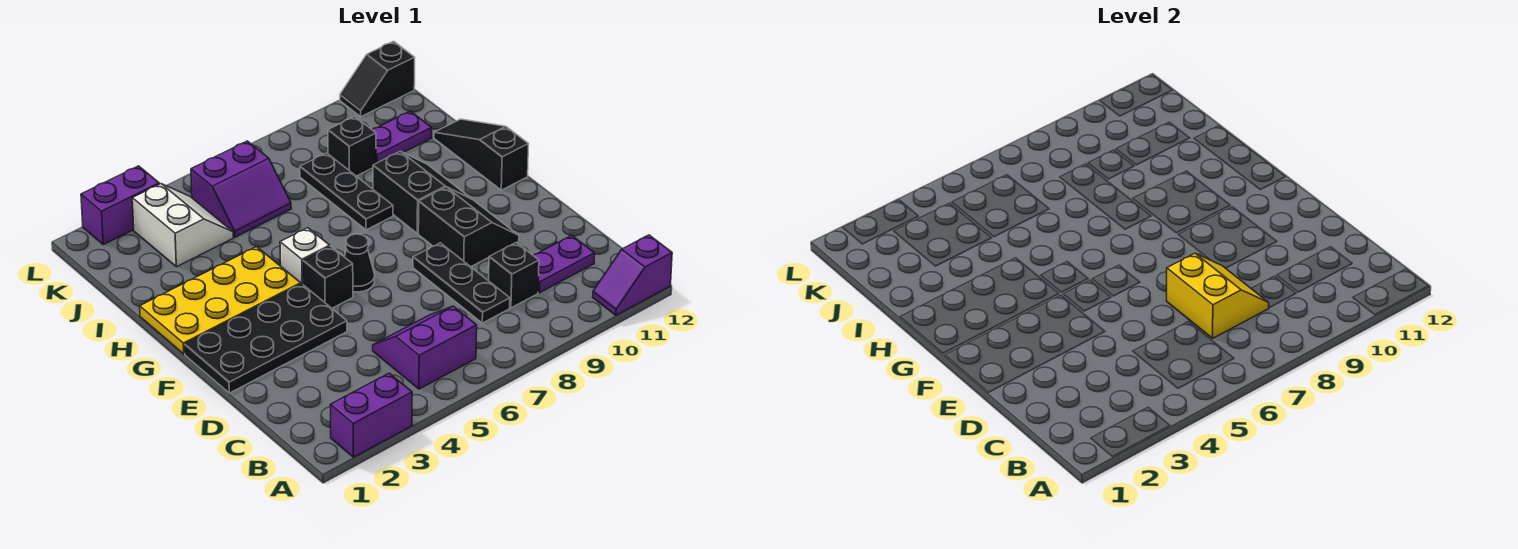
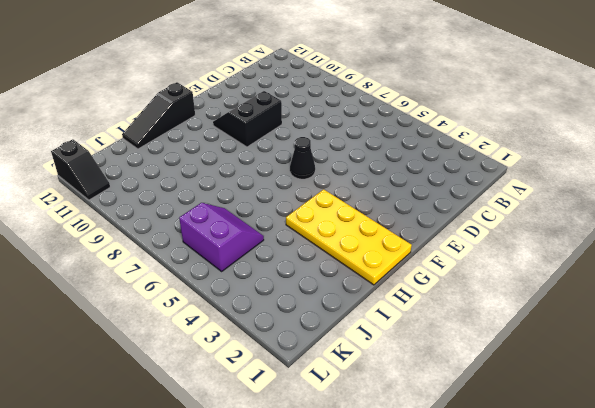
none -> purple 1x2 brick [330,373,412,457]
none -> purple 1x2 slope [593,235,672,315]
none -> purple 2x2 slope [373,306,477,389]

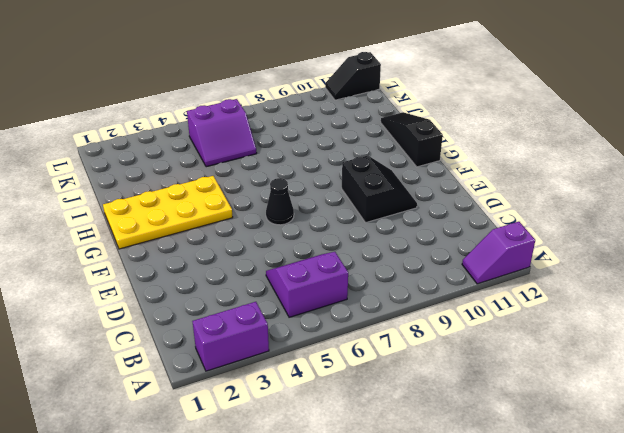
none -> black 1x3 plate [413,243,510,323]
none -> black 1x1 brick [489,243,539,308]
none -> purple 1x2 plate [534,236,595,293]

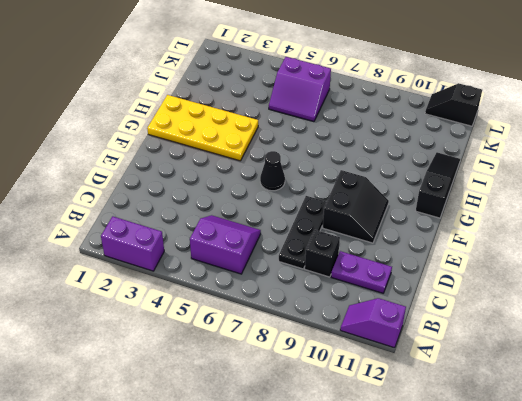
none -> black 2x4 plate [184,284,347,393]
none -> black 1x1 brick [303,246,353,308]
none -> white 1x1 brick [280,228,330,284]

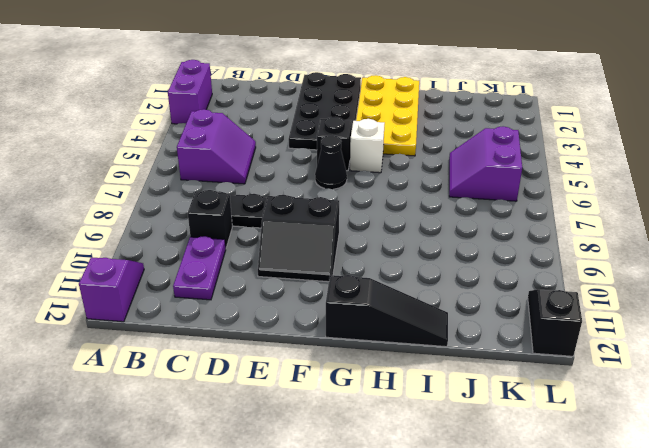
none -> black 2x2 slope [373,151,471,233]
none -> black 1x3 plate [300,153,393,230]
none -> white 2x2 slope [132,184,234,267]

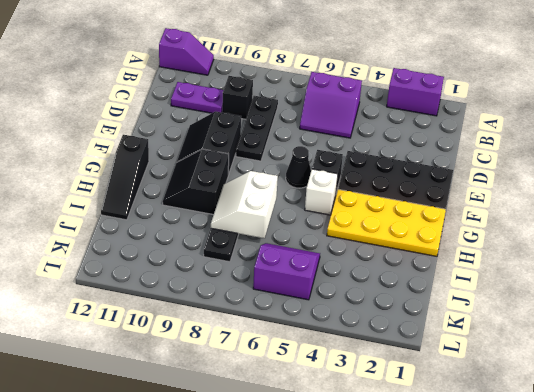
white 2x2 slope [210,171,278,238] -> white 2x2 slope moved to [132,184,234,267]
none -> black 1x1 brick [328,116,376,176]
none -> purple 1x2 plate [372,111,432,163]
none -> purple 1x2 brick [81,166,159,245]

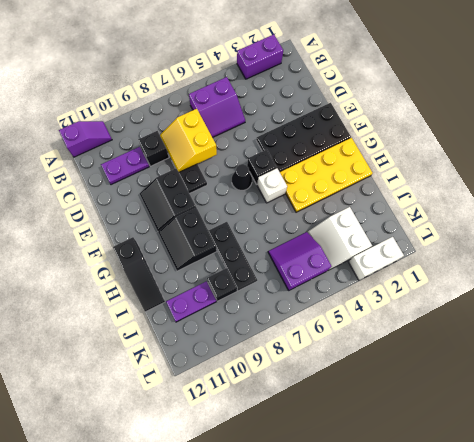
white 1x2 brick [348,237,404,280] -> purple 1x2 brick [81,166,159,245]
none -> black 1x2 slope [340,41,415,117]

